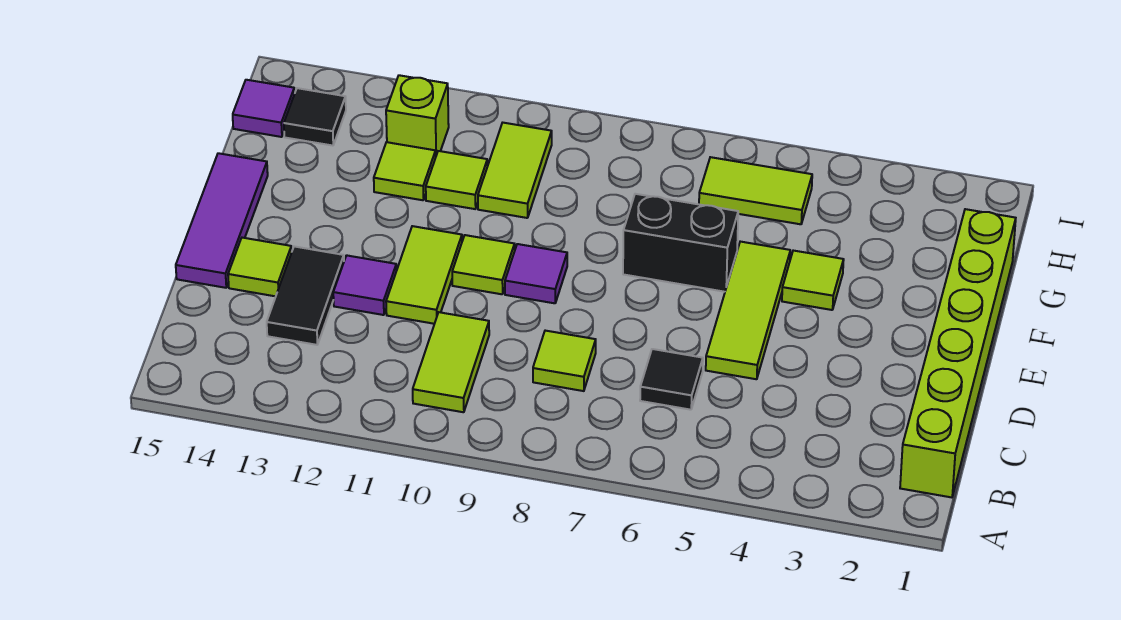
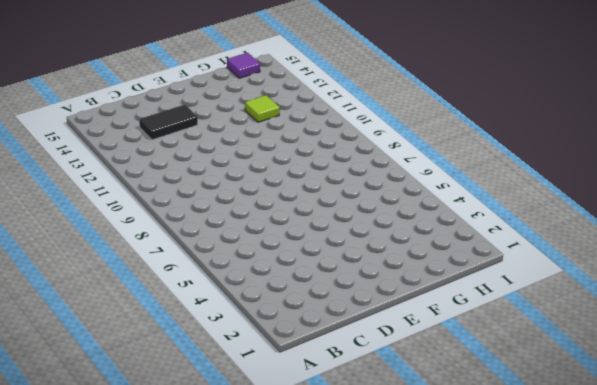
none -> lime 1x6 brick [900,209,1016,497]
none -> lime 1x2 tile [413,312,489,412]
none -> black 1x1 tile [640,349,703,410]

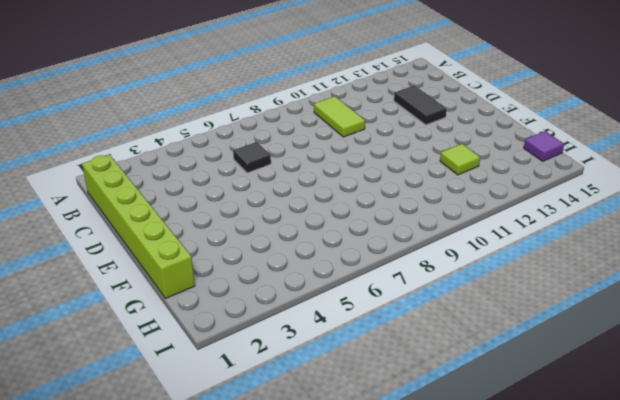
none -> lime 1x1 tile [533,331,596,391]
none -> lime 1x3 tile [706,242,790,379]
none -> lime 1x2 tile [386,226,462,324]

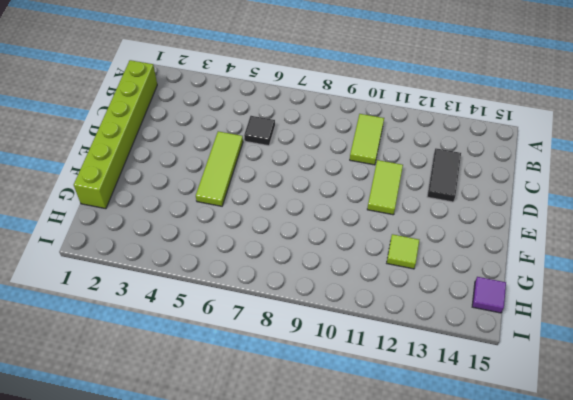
none -> lime 1x1 tile [533,331,596,391]
none -> purple 1x1 tile [333,255,397,315]
none -> lime 1x1 tile [228,238,292,296]

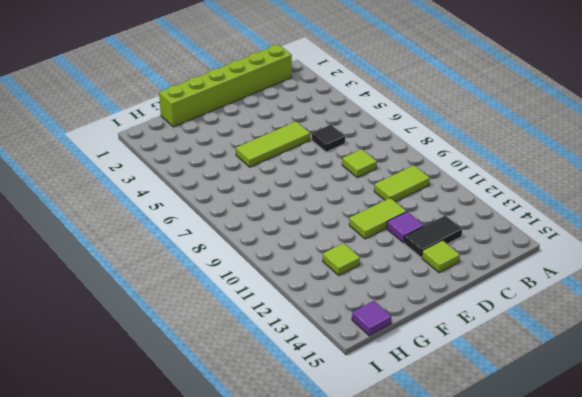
none -> purple 1x3 tile [176,153,268,288]
none -> purple 1x1 tile [505,244,567,303]
none -> lime 1x1 tile [452,235,515,294]

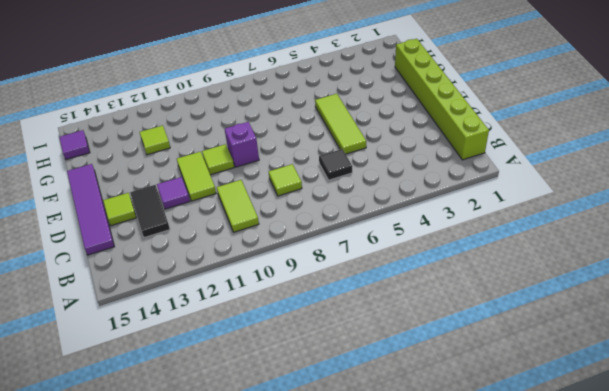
purple 1x4 tile [67,164,114,255] -> purple 1x3 tile [176,153,268,288]
purple 1x1 brick [225,122,259,167] -> purple 1x1 tile [505,244,567,303]
none -> lime 1x1 tile [782,251,844,310]
none -> black 1x2 brick [623,194,738,292]
none -> lime 1x2 tile [478,123,552,218]

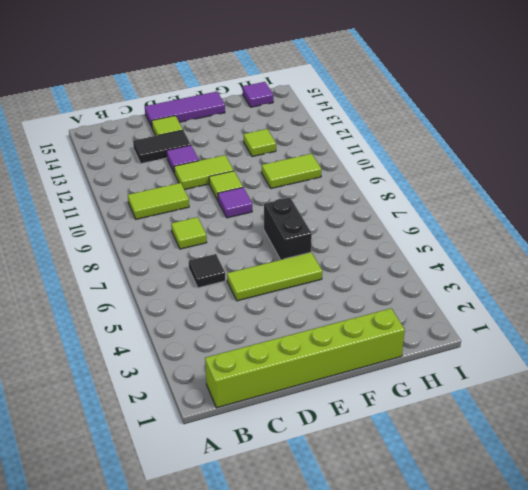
none -> lime 1x1 tile [782,251,844,310]
none -> lime 1x1 tile [426,151,487,209]
none -> lime 1x2 tile [699,157,812,224]

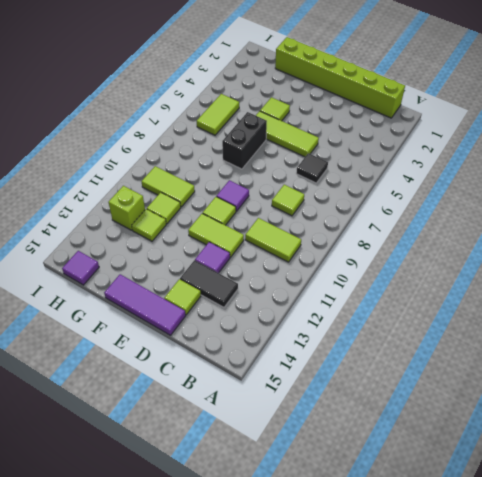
none -> black 1x1 tile [284,88,346,146]

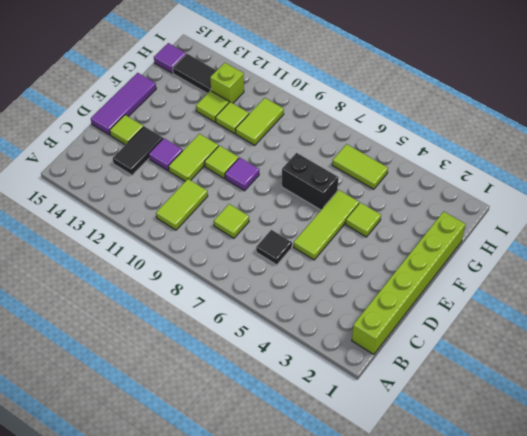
black 1x2 tile [173,54,217,93] -> black 1x1 tile [284,88,346,146]

